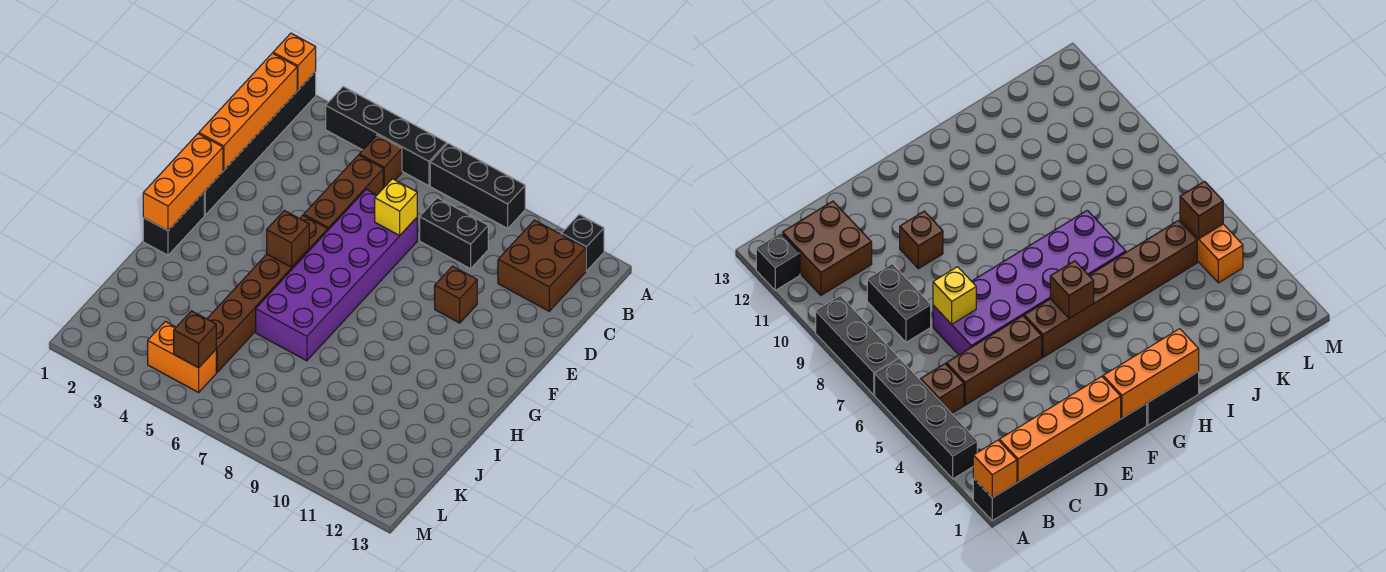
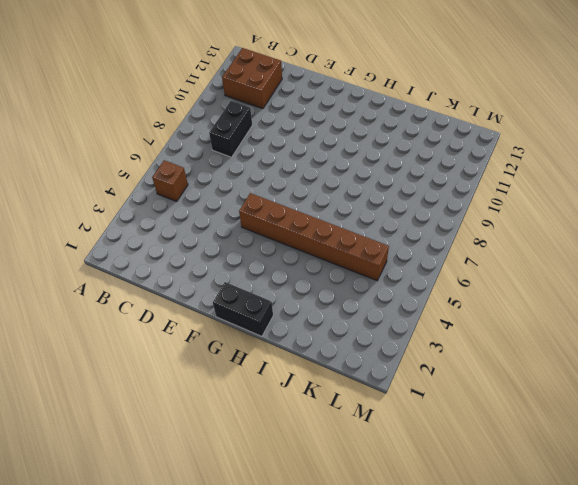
none -> black 1x6 brick [204,72,316,215]
none -> black 1x4 brick [326,86,447,186]
none -> black 1x3 brick [430,143,525,228]

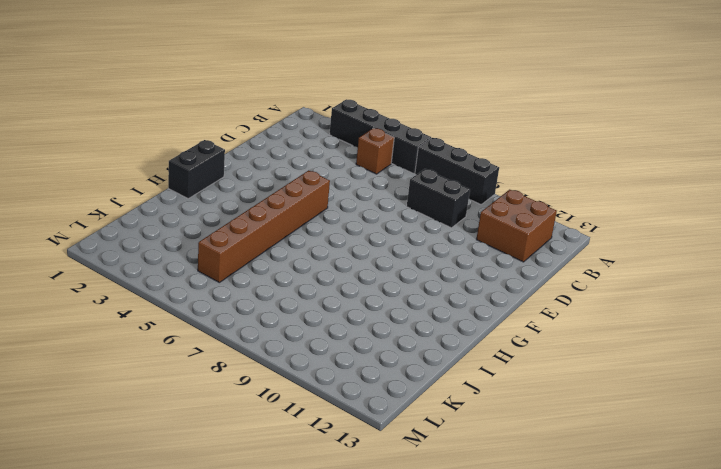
none -> black 1x6 brick [204,72,316,215]
none -> black 1x1 brick [561,214,604,271]
none -> brown 1x3 brick [304,155,383,230]

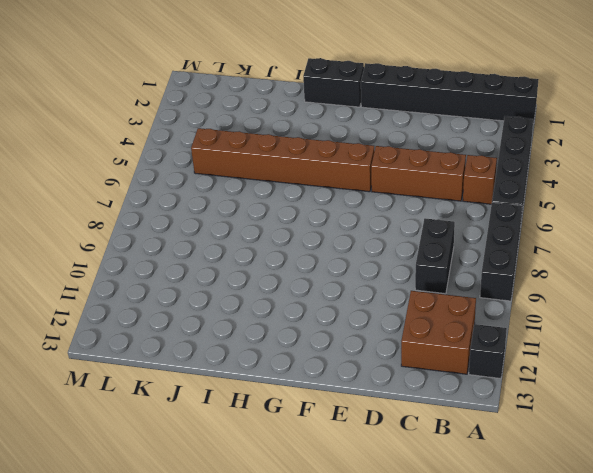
none -> purple 2x6 brick [256,189,417,361]
none -> brown 1x1 brick [435,266,477,323]
none -> orange 1x2 brick [148,321,216,392]

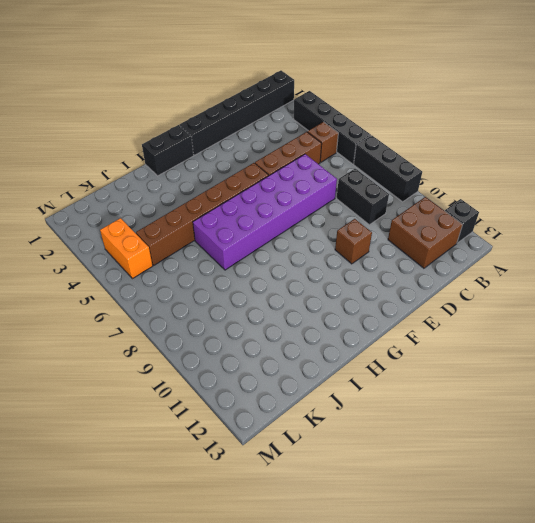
none -> orange 1x1 brick [273,33,316,90]
none -> orange 1x4 brick [199,53,297,170]
none -> yellow 1x1 brick [375,179,417,236]

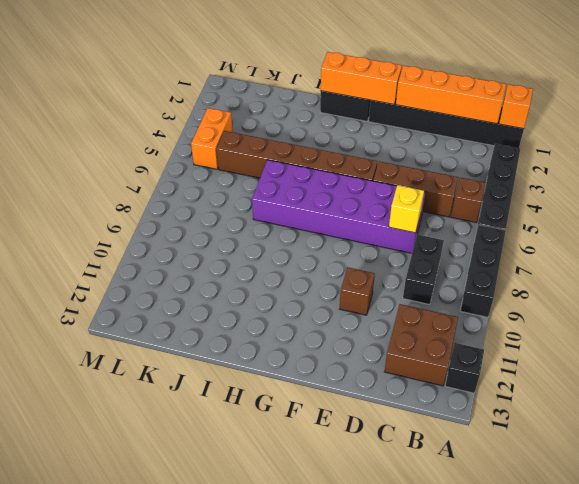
none -> brown 1x1 brick [267,210,309,268]
none -> brown 1x1 brick [174,311,216,368]

